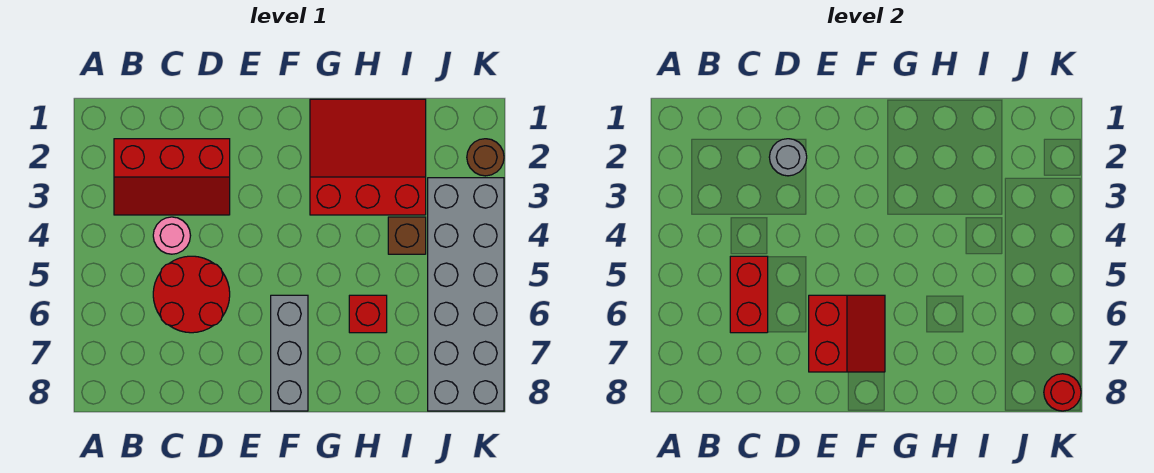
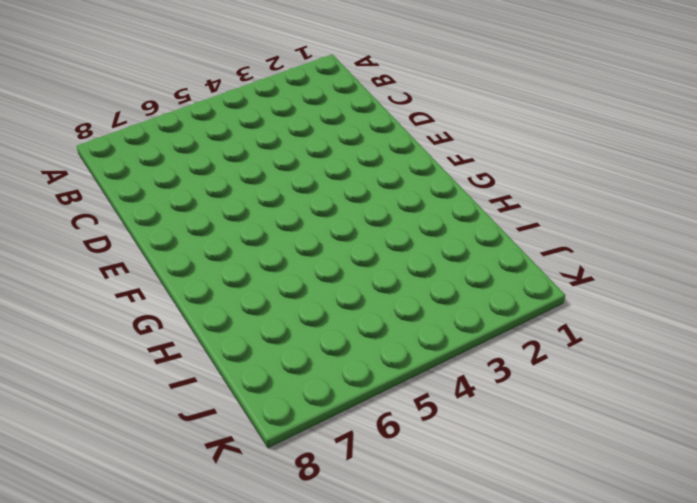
none -> red 2x3 slope [114,139,230,215]
none -> pink 1x1 round brick [153,217,191,254]
none -> red 2x2 round brick [153,256,230,333]

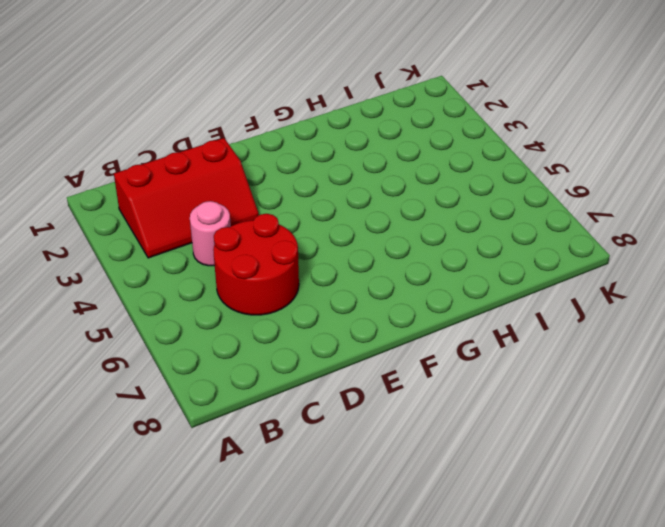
none -> grey 1x3 brick [271,295,308,411]
none -> red 3x3 slope [310,99,426,215]
none -> red 1x1 brick [349,295,387,333]

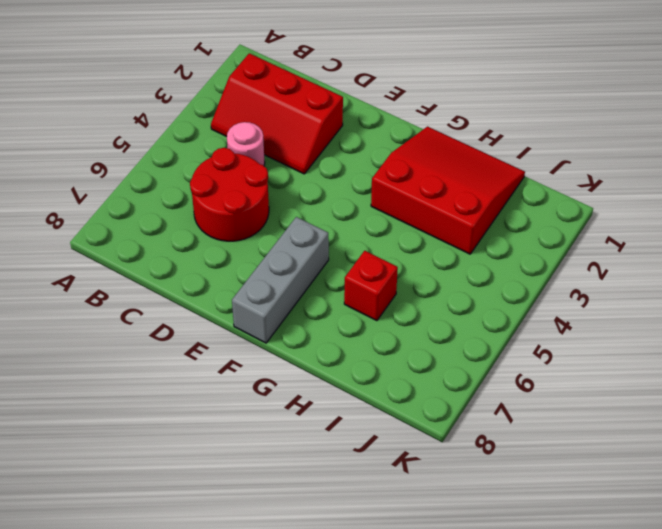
none -> brown 1x1 brick [388,217,426,254]
none -> grey 2x6 brick [428,178,504,411]
none -> brown 1x1 round brick [467,139,504,176]

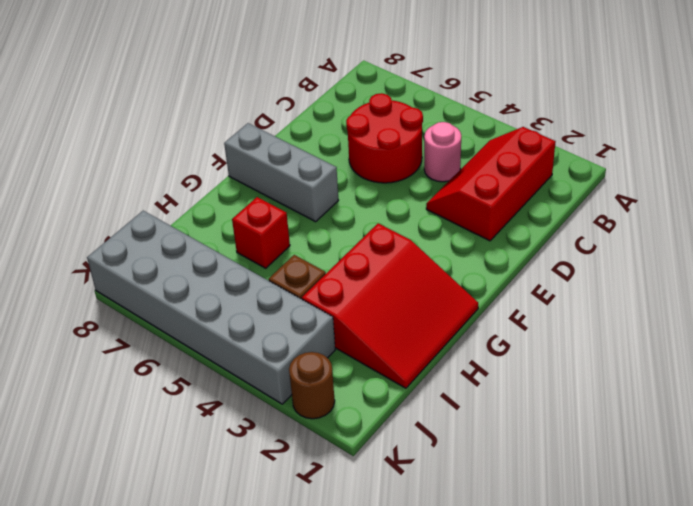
none -> red 1x2 brick [730,256,768,333]
none -> grey 1x1 round brick [769,139,807,176]
none -> red 2x2 slope [809,295,885,372]

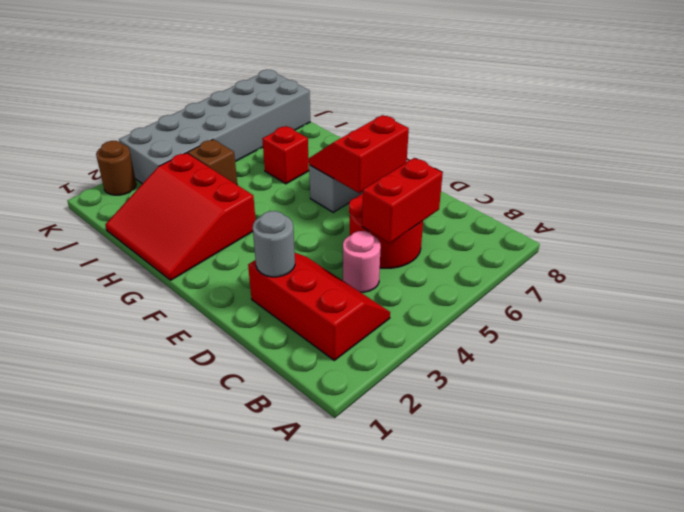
none -> red 1x1 round brick [1044,374,1081,411]

